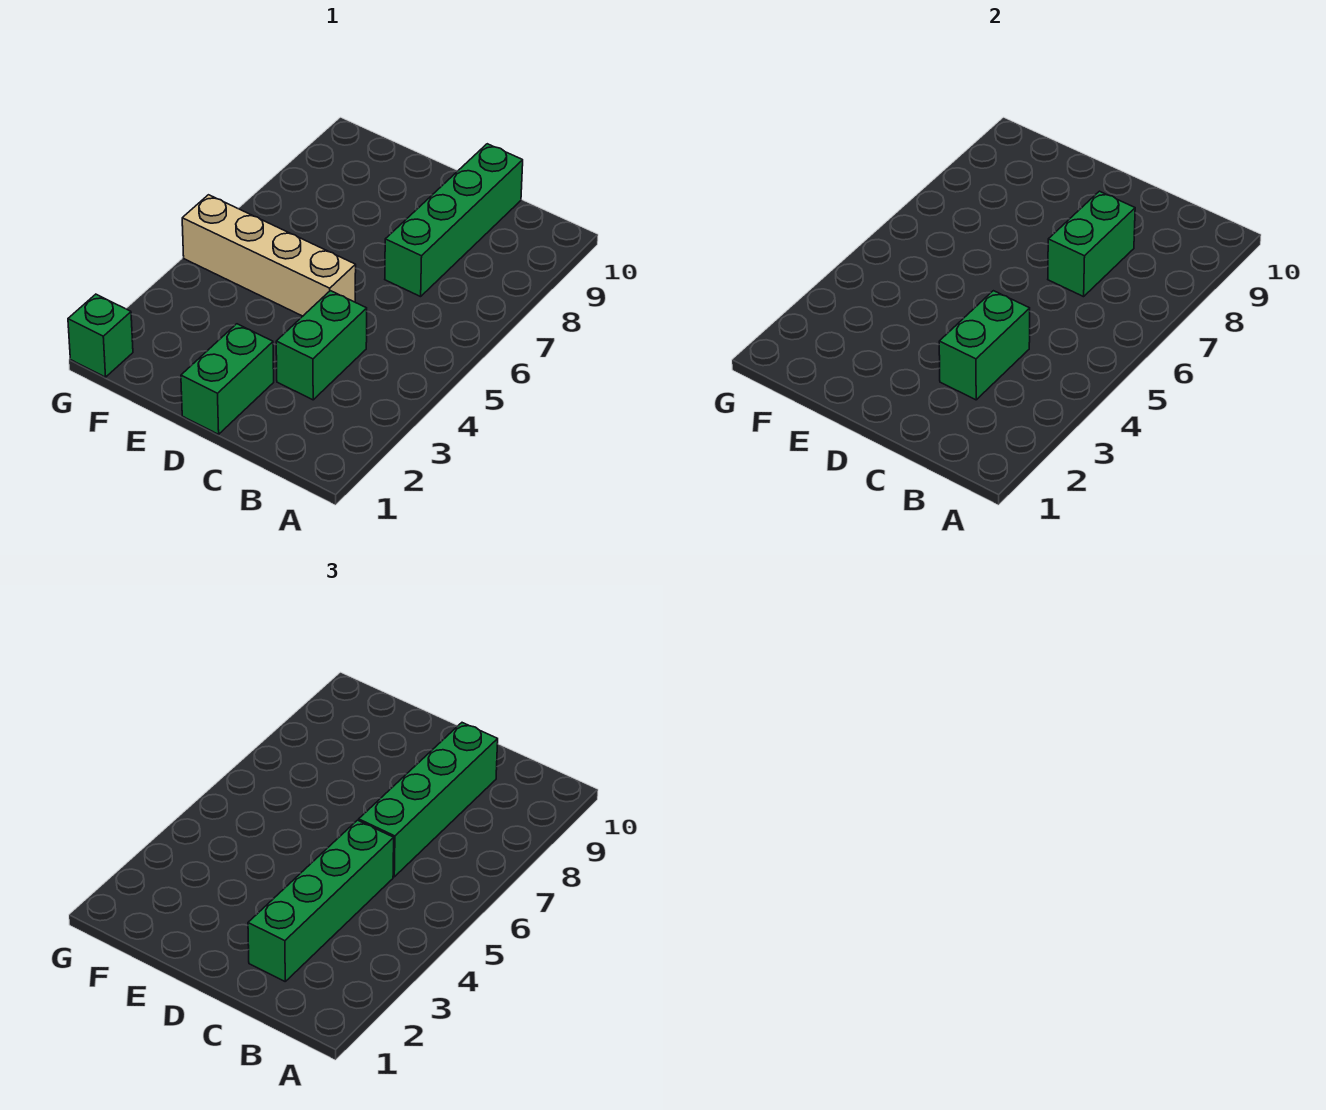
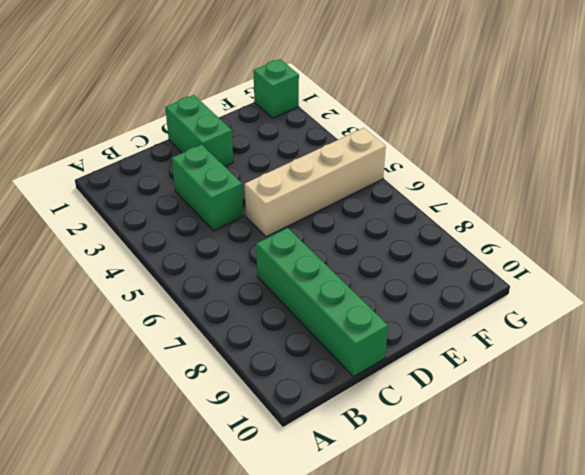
none -> green 1x2 brick [939,291,1030,400]
none -> green 1x2 brick [1048,191,1135,297]

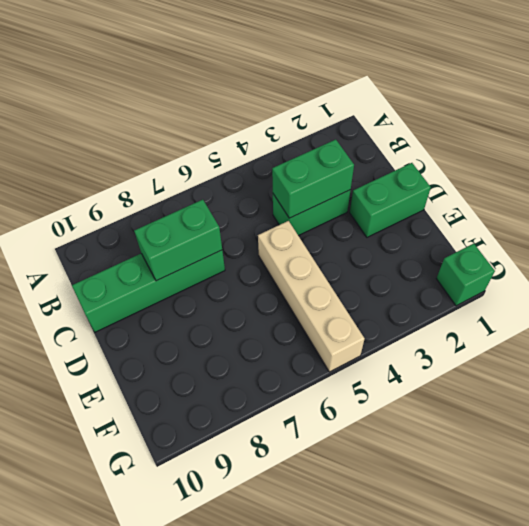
none -> green 1x4 brick [248,820,394,981]
none -> green 1x4 brick [359,723,498,877]

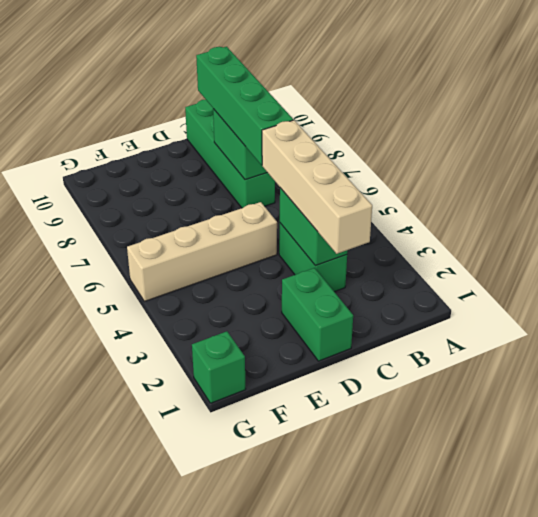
tan 1x4 brick [262,120,372,254] -> green 1x4 brick [248,820,394,981]

